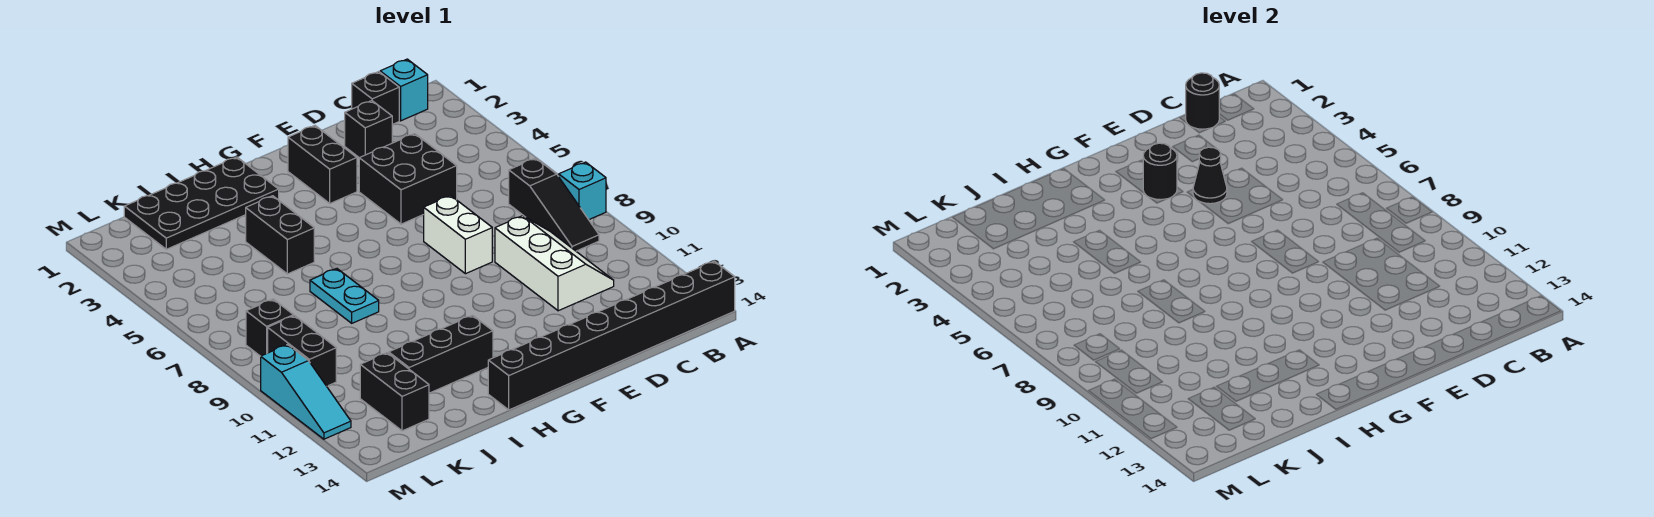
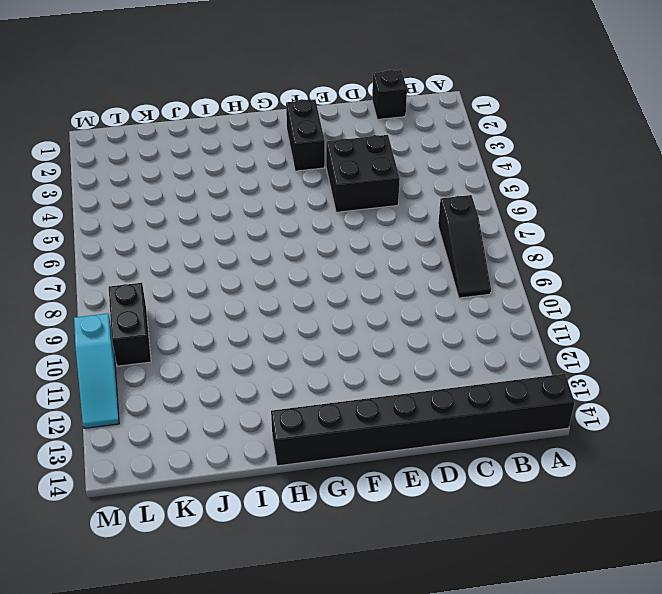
none -> cyan 1x1 brick [559,162,606,220]
none -> cyan 1x1 brick [380,59,428,121]
none -> white 2x3 slope [495,216,614,311]

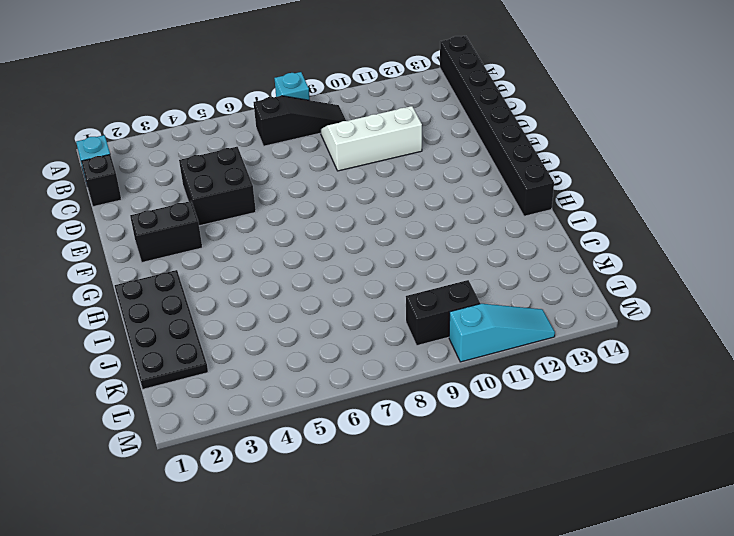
none -> black 1x1 brick [345,101,392,158]
none -> white 1x2 brick [424,196,492,274]
none -> black 1x3 brick [389,315,493,393]

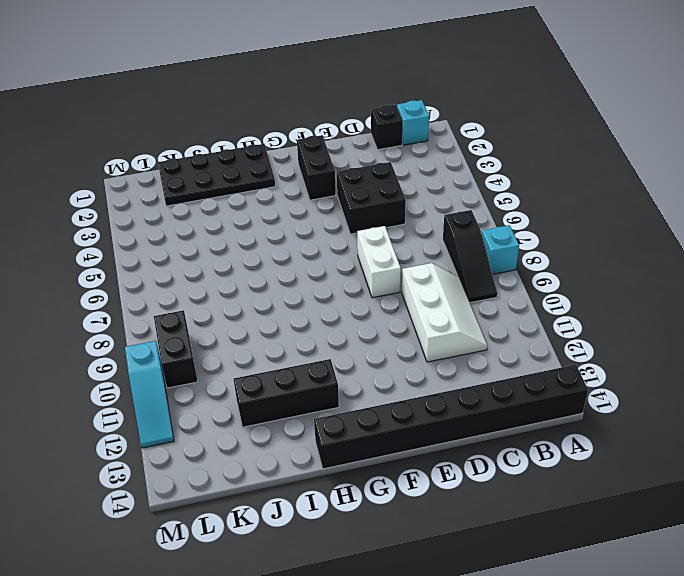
none -> black 1x1 brick [345,101,392,158]
none -> black 1x2 brick [246,196,314,274]
none -> cyan 1x2 plate [310,269,379,323]

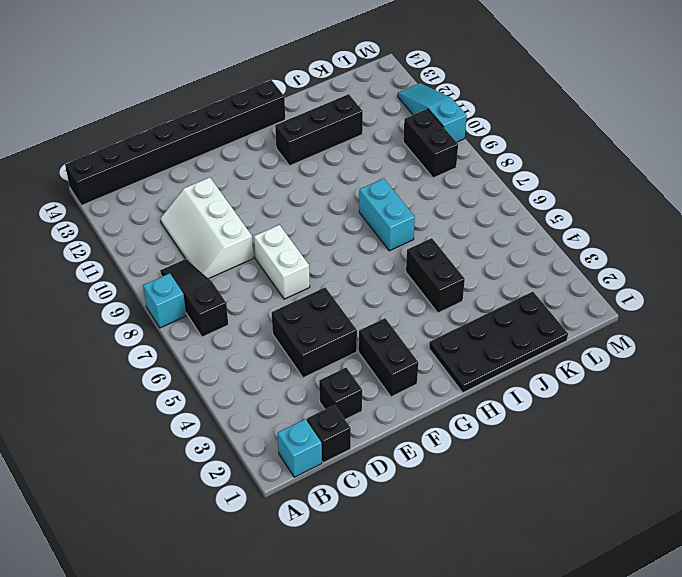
cyan 1x2 brick [359,179,415,251] -> cyan 1x2 plate [310,269,379,323]
none -> black 1x2 brick [360,353,429,431]
none -> black 1x1 brick [246,299,294,356]
none -> black 1x1 round brick [1186,73,1219,129]

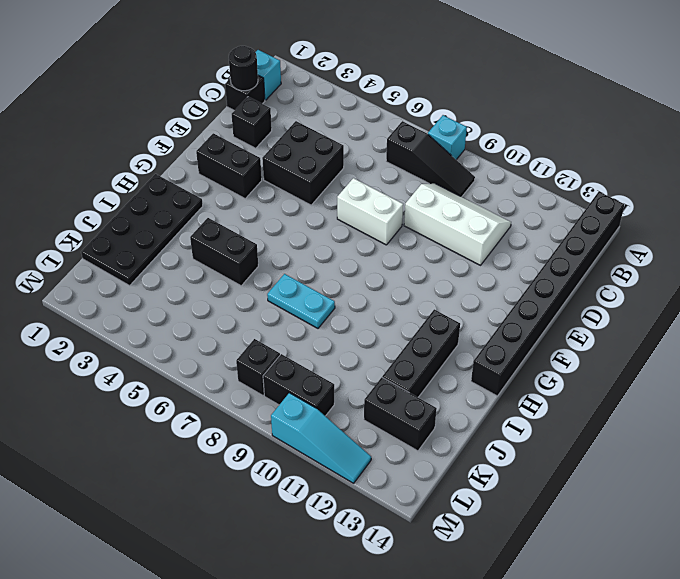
none -> black 1x1 cone [1193,147,1227,204]
none -> black 1x1 round brick [1143,143,1177,200]

